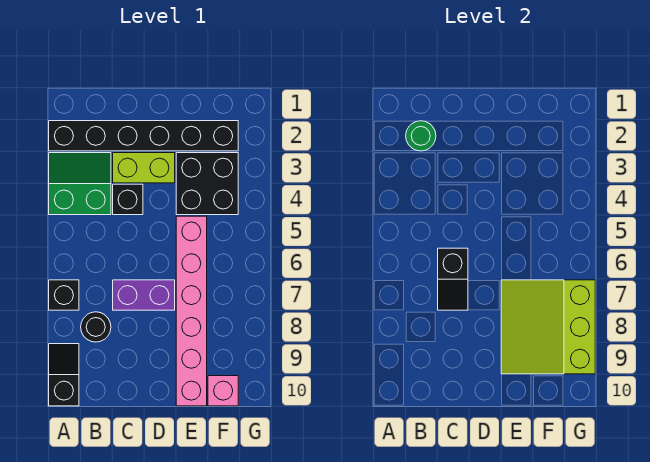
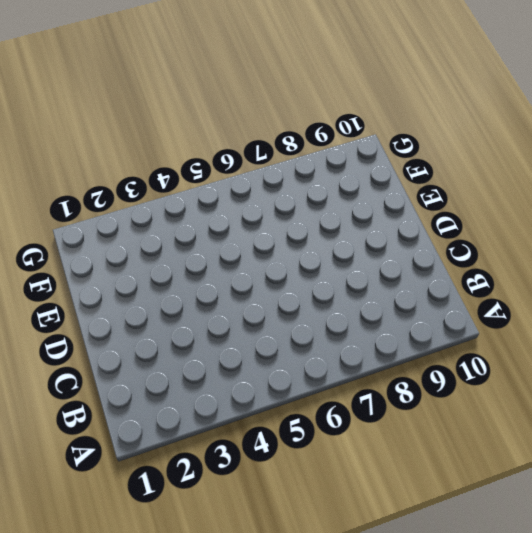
none -> black 1x6 brick [49,121,238,151]
none -> green 2x2 slope [49,153,111,215]
none -> black 1x1 brick [49,280,79,310]

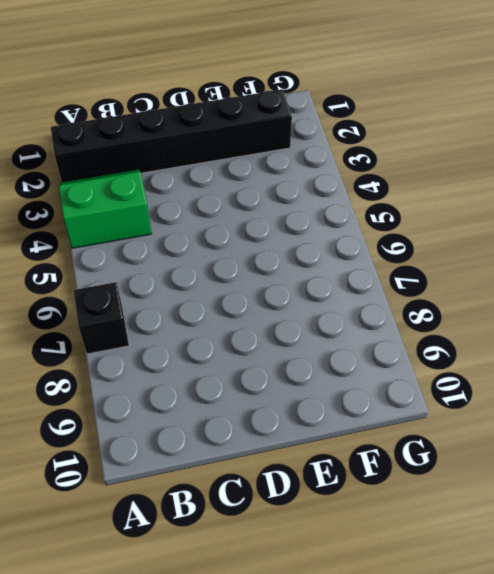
none -> black 1x2 slope [49,344,79,406]
none -> black 1x1 round brick [81,312,111,342]
none -> lime 1x2 brick [113,153,175,183]

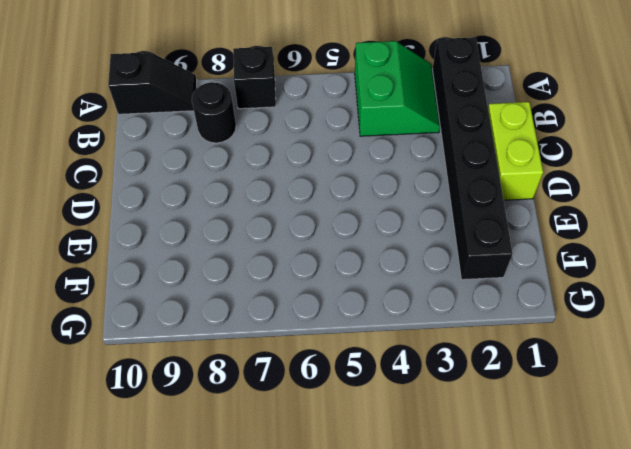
lime 1x2 brick [488,102,543,200] -> lime 1x2 brick moved to [113,153,175,183]
none -> black 1x1 brick [113,184,143,215]
none -> purple 1x2 brick [113,280,175,310]
none -> black 2x2 brick [176,153,238,215]

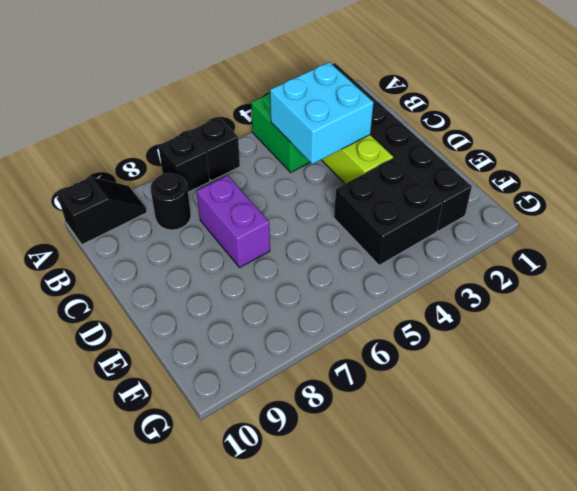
black 1x1 brick [190,117,240,181] -> black 1x1 brick moved to [113,184,143,215]
cyan 2x2 brick [270,62,374,164] -> none
none -> pink 1x6 brick [176,216,207,406]
none -> pink 1x1 brick [208,376,238,406]
none -> green 1x1 round brick [406,121,436,151]

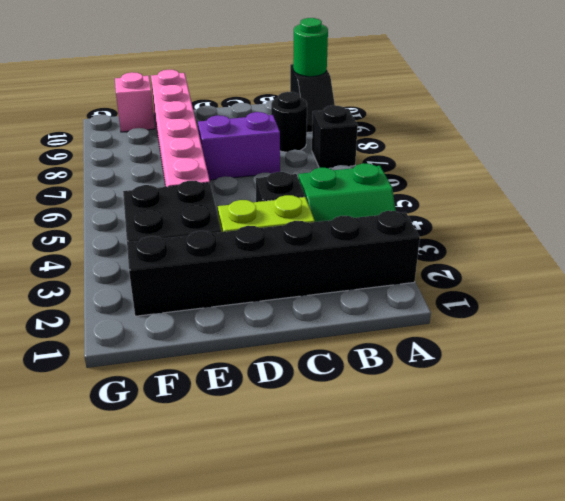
green 1x1 round brick [293,18,328,77] -> green 1x1 round brick moved to [406,121,436,151]
none -> black 1x2 slope [438,248,468,310]
none -> lime 3x3 slope [501,280,595,374]

